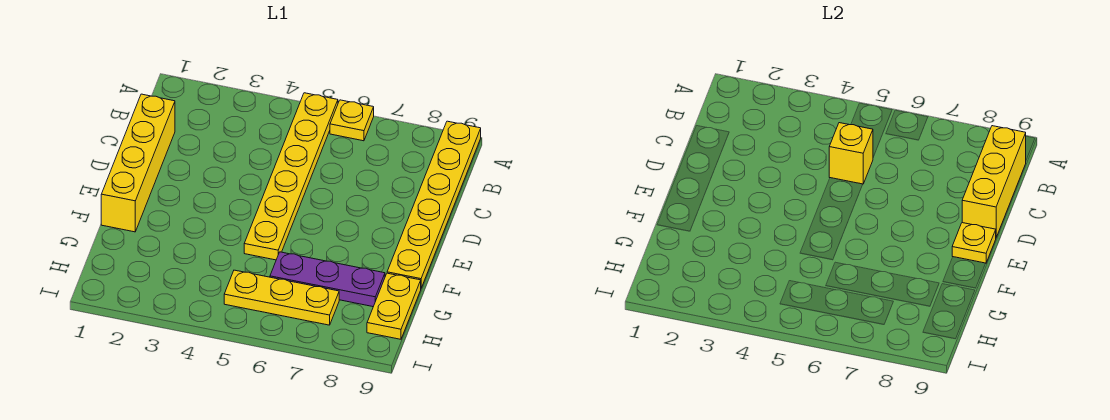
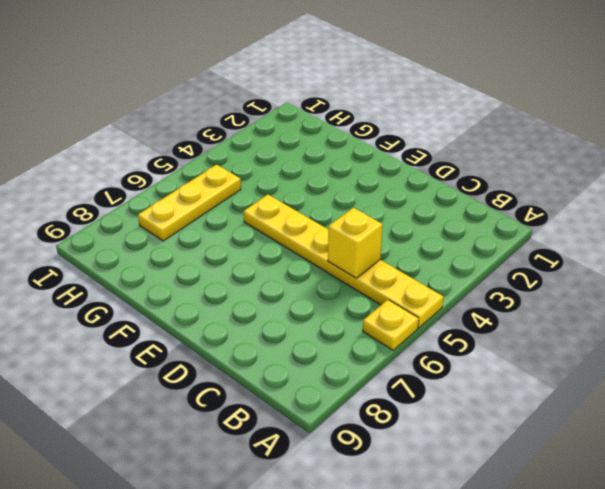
none -> yellow 1x6 plate [387,121,481,288]
none -> yellow 1x4 brick [101,94,175,232]

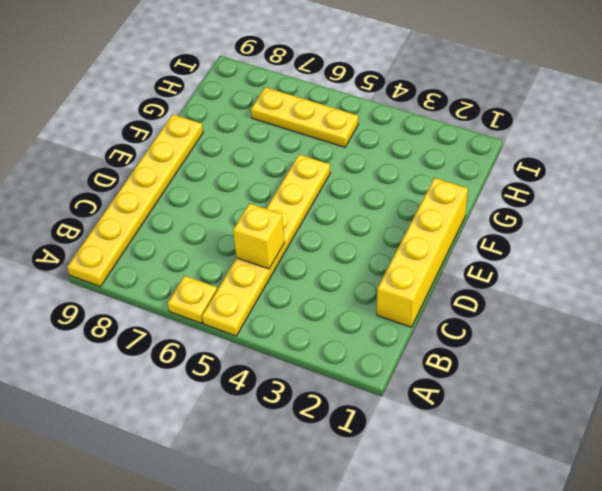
none -> purple 1x3 plate [270,252,385,307]
none -> yellow 1x2 plate [367,273,421,339]

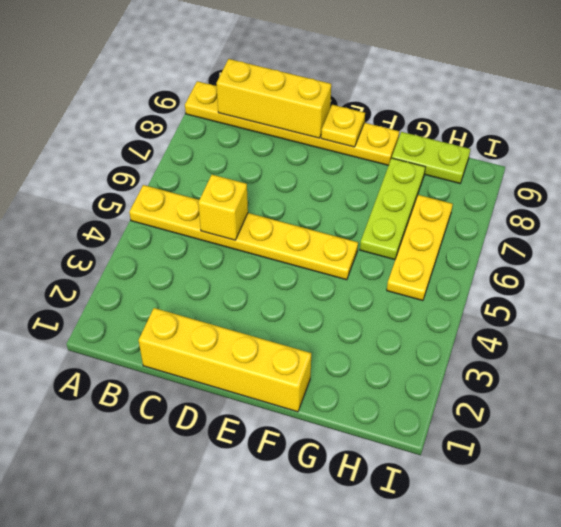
lime 1x3 plate [360,158,425,260] -> purple 1x3 plate [270,252,385,307]
lime 1x2 plate [392,132,470,183] -> yellow 1x2 plate [367,273,421,339]
none -> yellow 1x1 plate [330,100,374,141]

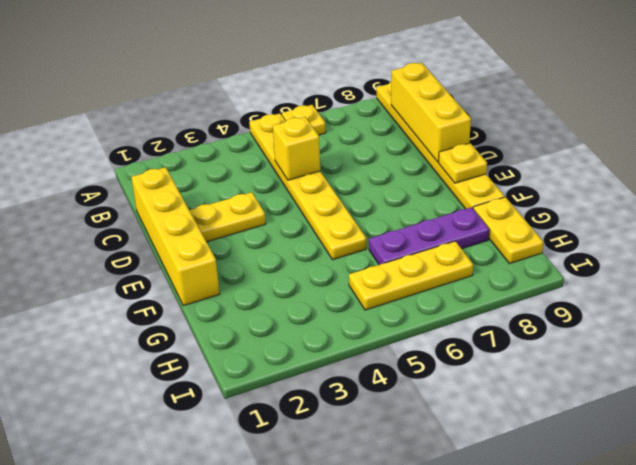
yellow 1x2 plate [189,192,266,242] -> none

